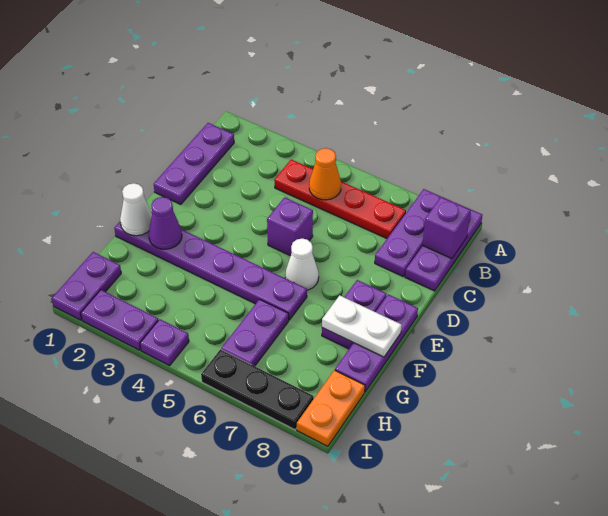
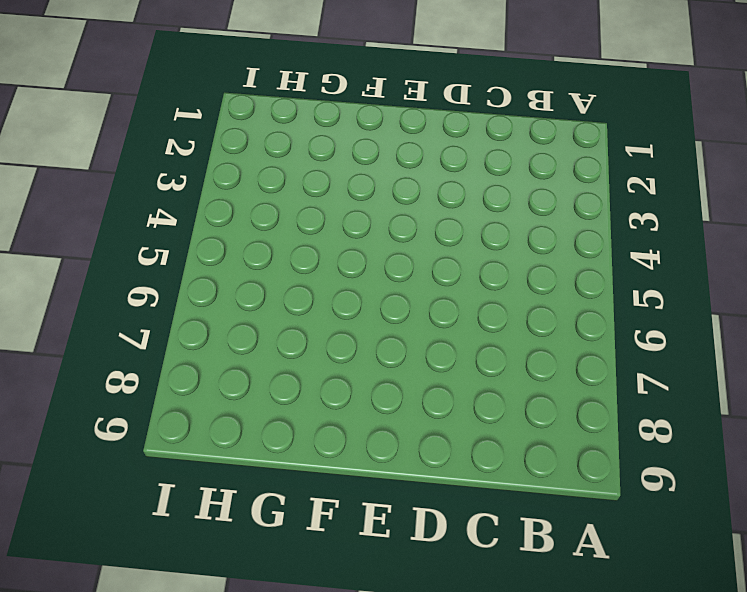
none -> purple 1x3 plate [375,189,452,277]
none -> purple 1x3 plate [405,203,482,291]
none -> purple 1x3 plate [154,123,234,204]

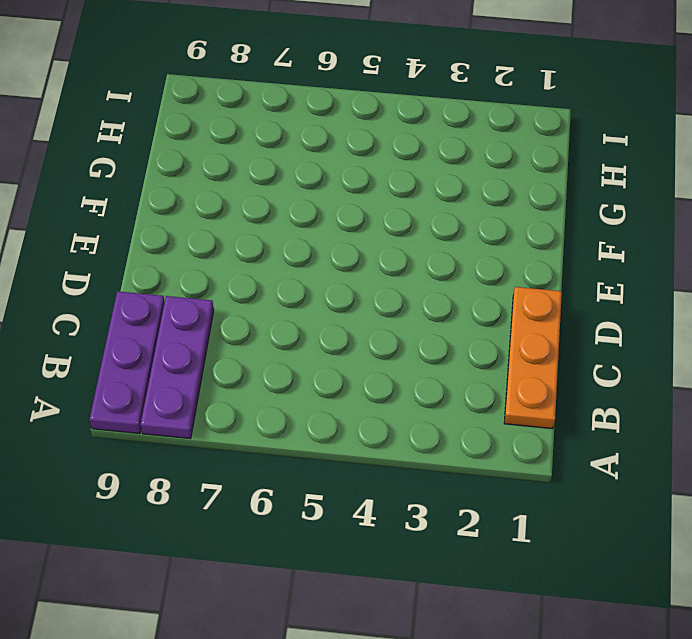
orange 1x3 plate [504,287,562,429] -> purple 1x3 plate [154,123,234,204]
none -> red 1x4 plate [274,160,406,238]
none -> purple 1x1 brick [267,197,313,256]
none -> white 1x1 cone [285,239,319,290]

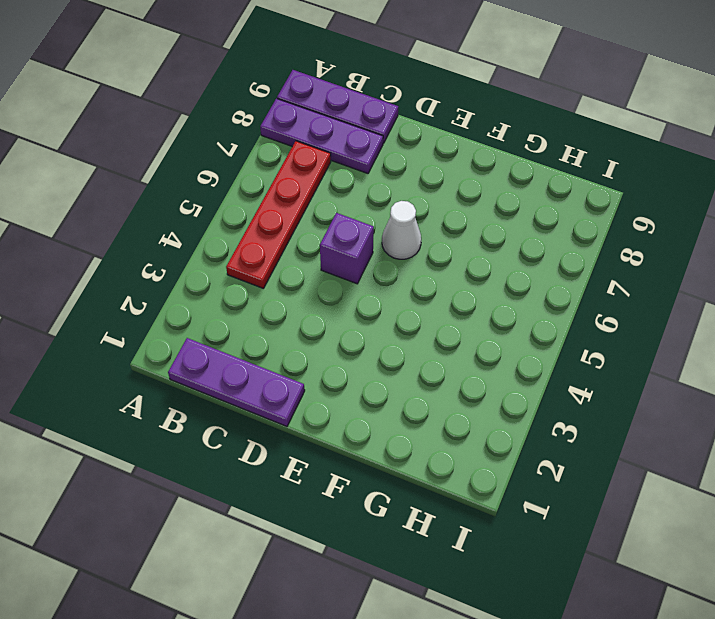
none -> purple 1x2 plate [322,280,386,349]
none -> purple 1x3 plate [335,294,418,392]
none -> purple 1x6 plate [114,222,307,320]

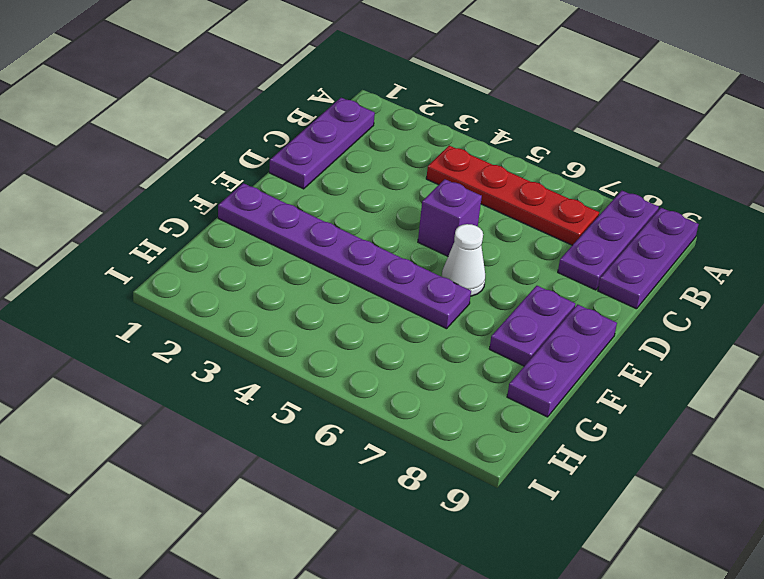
none -> purple 1x2 plate [221,299,289,366]
none -> purple 1x2 plate [52,252,121,320]
none -> orange 1x2 plate [297,370,365,446]

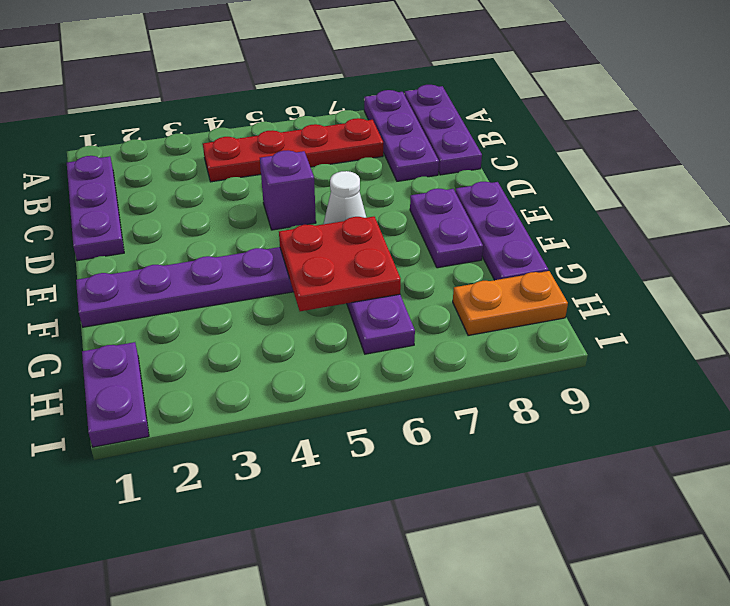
red 2x2 plate [279,217,401,311] -> none
orange 1x2 plate [453,271,568,335] -> orange 1x2 plate turned to [297,370,365,446]
none -> purple 1x2 plate [81,290,158,350]
none -> purple 1x1 plate [140,319,189,366]
none -> black 1x3 plate [201,349,314,430]

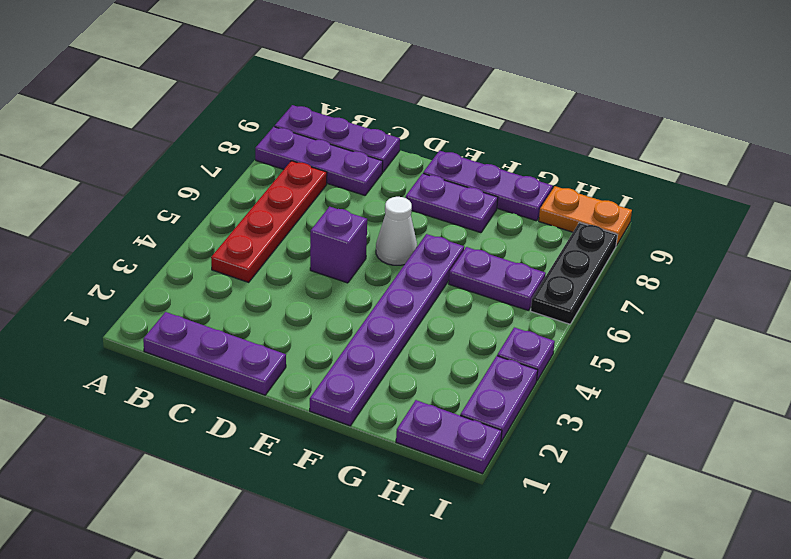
none -> orange 1x1 cone [309,148,341,200]
none -> purple 1x1 brick [423,197,471,259]
none -> white 1x1 cone [120,183,152,236]

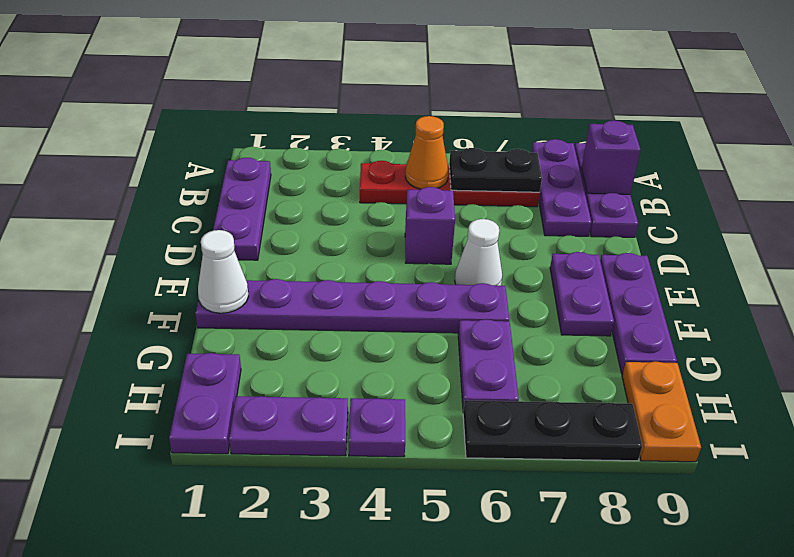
black 1x2 plate [449,148,542,192] -> none
none -> purple 1x1 cone [149,197,182,249]
none -> white 1x2 plate [322,295,402,357]

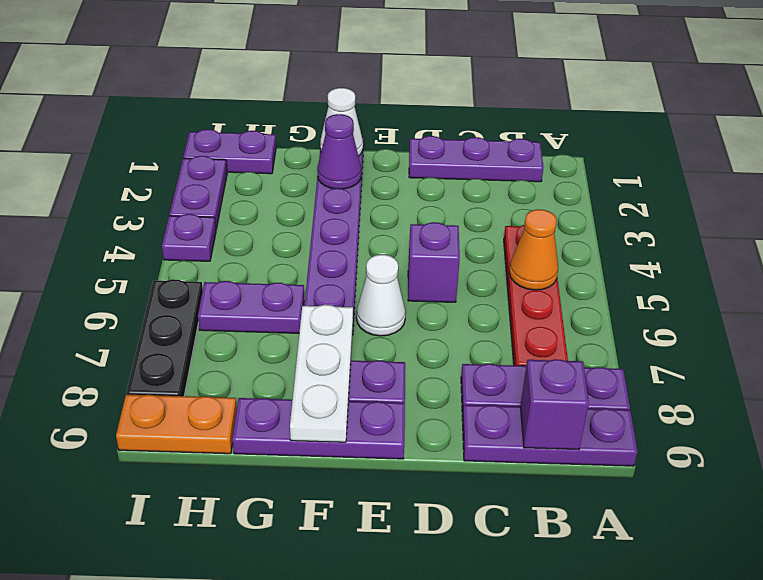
white 1x3 plate [290,305,353,442] -> white 1x2 plate [322,295,402,357]

